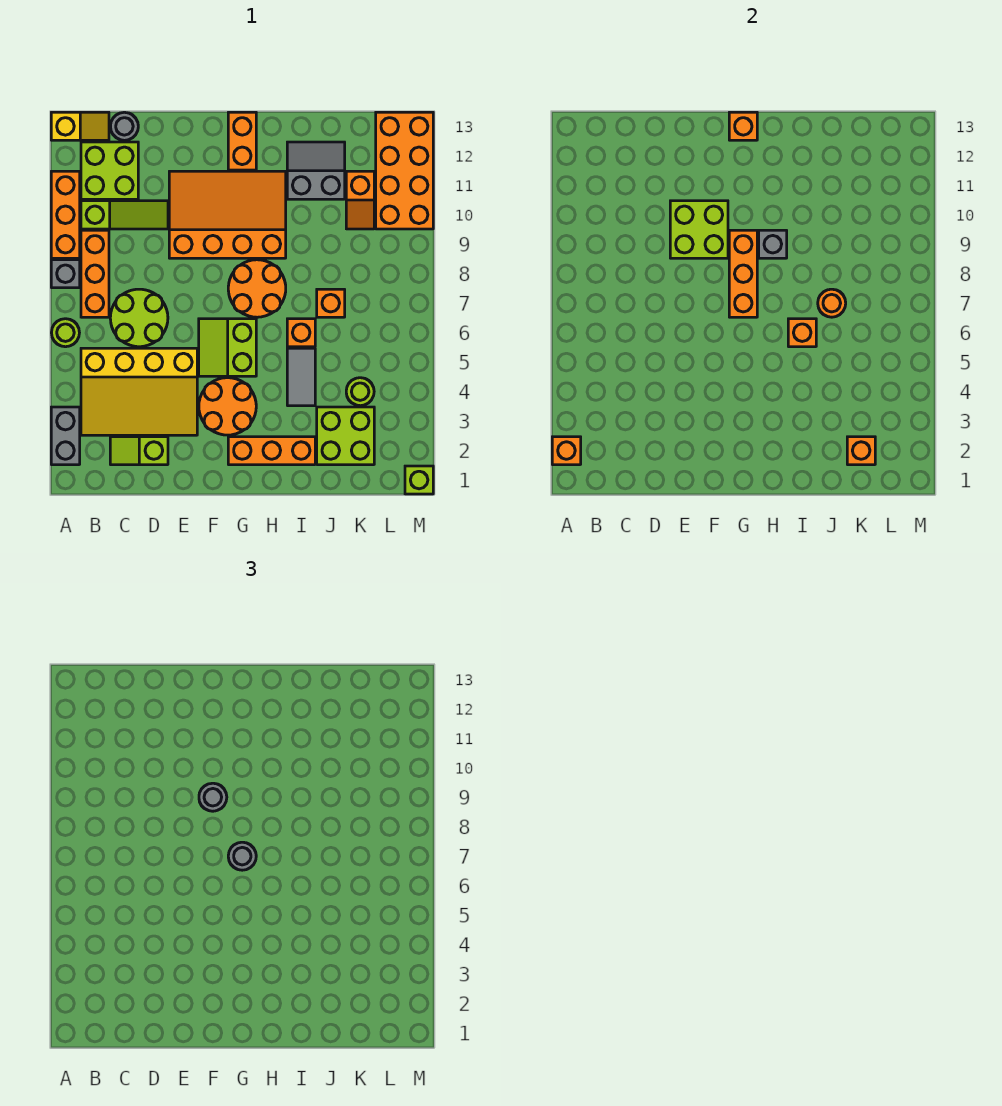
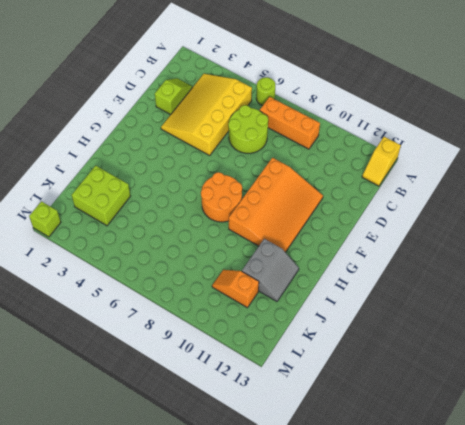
none -> grey 1x2 brick [51,407,80,465]
none -> grey 1x1 brick [51,260,80,288]
none -> orange 1x3 brick [51,171,80,258]
none -> lime 1x3 slope [81,201,168,229]

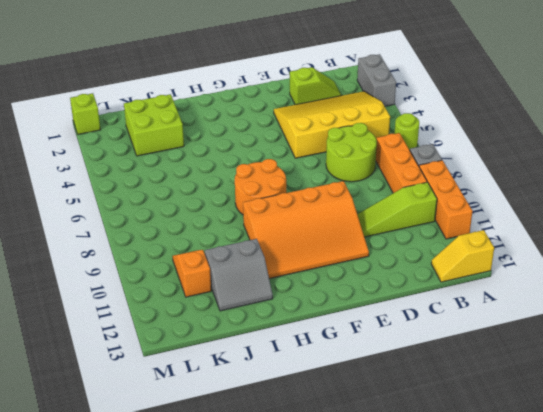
none -> lime 2x2 brick [81,142,138,199]
none -> grey 1x1 round brick [110,112,138,140]
none -> orange 2x2 round brick [199,378,256,435]
none -> lime 2x2 slope [199,319,256,376]

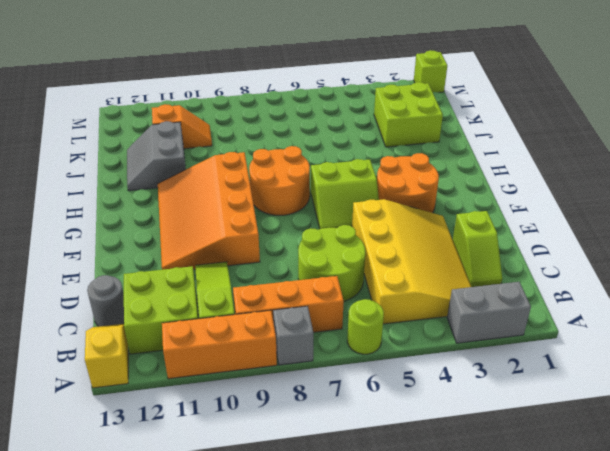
none -> orange 1x3 brick [228,437,315,465]
none -> orange 1x2 brick [228,112,256,170]
none -> grey 1x2 tile [287,348,315,406]
none -> orange 1x1 brick [287,319,315,347]

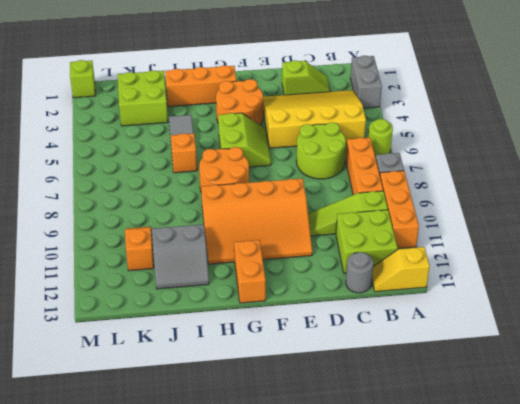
none -> orange 1x1 brick [317,289,345,317]
none -> lime 1x1 round brick [346,378,374,406]
none -> orange 2x4 brick [376,112,433,229]
none -> orange 1x1 brick [552,437,581,465]

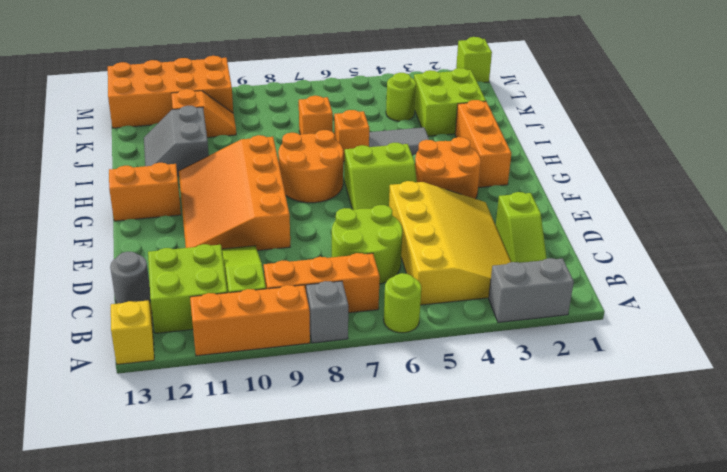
none -> orange 1x1 brick [552,437,581,465]
none -> lime 2x2 brick [670,201,728,258]
none -> orange 1x3 brick [729,230,757,317]
none -> orange 1x1 brick [729,112,757,140]

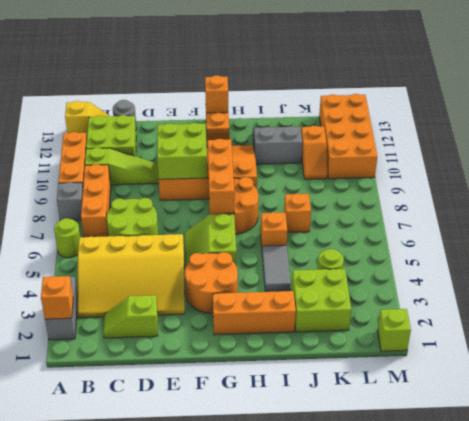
none -> grey 1x1 brick [759,230,787,258]
none -> orange 1x1 brick [788,319,816,347]
none -> orange 1x1 round brick [818,289,846,317]
none -> orange 1x1 brick [847,437,875,465]

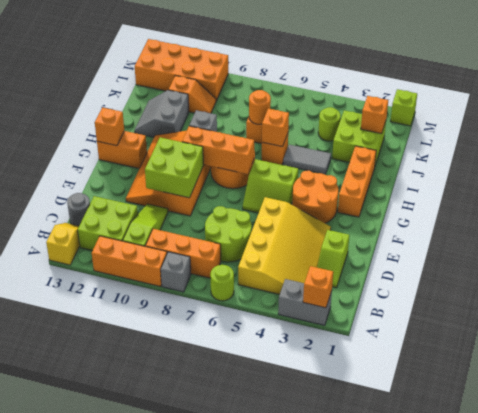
none -> grey 1x1 round brick [199,783,227,811]
none -> grey 1x1 round brick [228,842,256,870]

